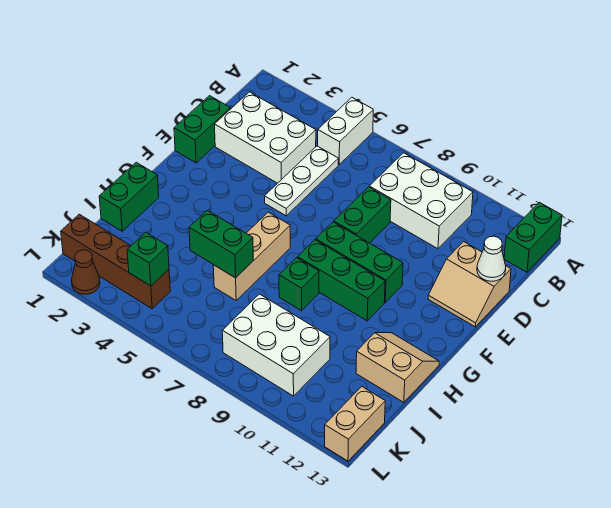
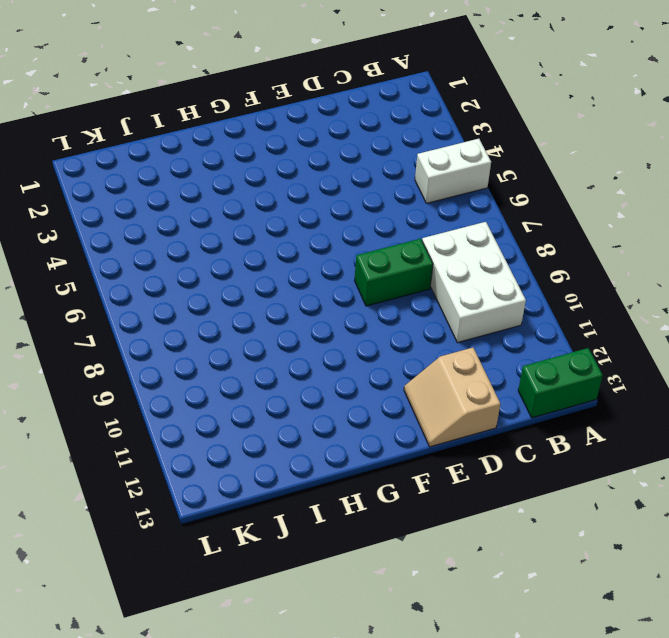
none -> white 2x3 brick [215,92,316,183]
none -> white 1x3 plate [265,146,339,216]
none -> green 1x2 brick [174,96,231,163]

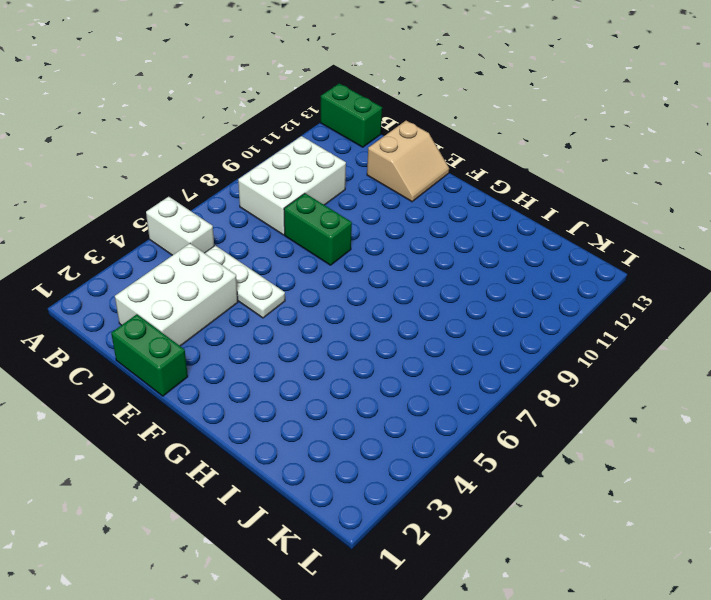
none -> green 1x3 brick [316,222,403,302]
none -> tan 1x3 brick [213,212,290,300]
none -> green 1x3 brick [297,240,385,321]

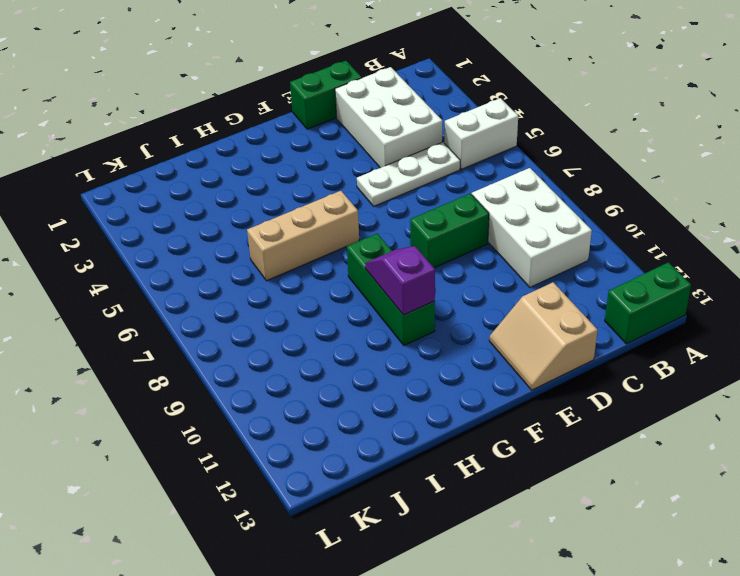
purple 1x2 slope [365,246,435,315] -> none
none -> green 1x3 brick [316,222,403,302]
none -> green 1x2 brick [99,162,159,231]
none -> green 1x1 brick [279,258,319,311]

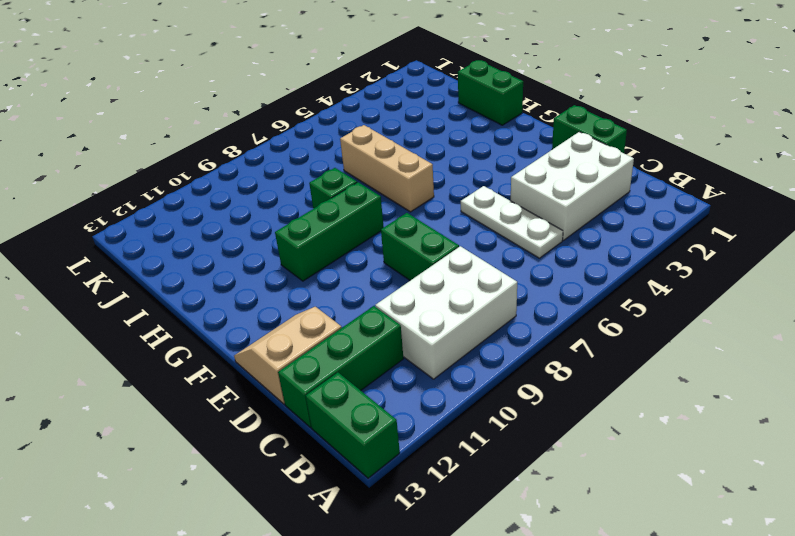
green 1x3 brick [278,306,404,427] -> green 1x3 brick moved to [316,222,403,302]
none -> white 1x2 brick [318,97,373,164]
none -> tan 2x2 slope [356,333,439,402]
none -> white 2x3 brick [222,294,330,396]

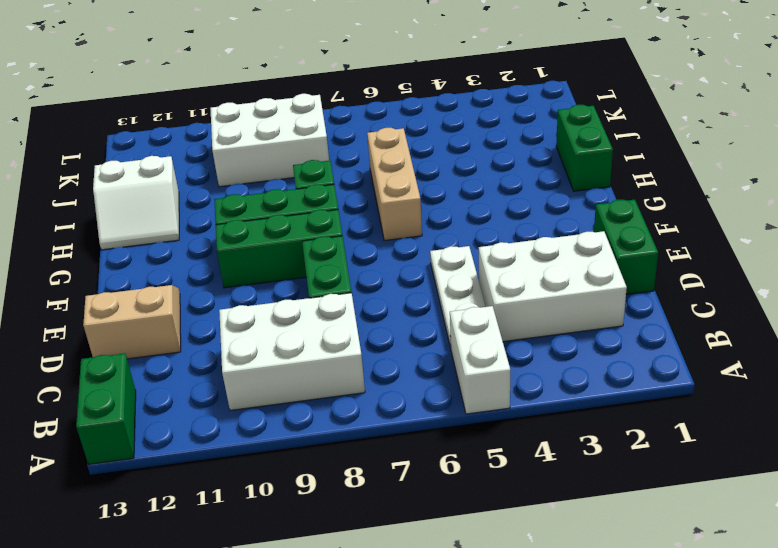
white 2x2 slope [93,156,179,250] -> tan 2x2 slope [356,333,439,402]
none -> brown 1x4 brick [61,214,170,309]
none -> tan 1x2 brick [325,386,385,461]
none -> brown 1x1 cone [72,250,100,294]

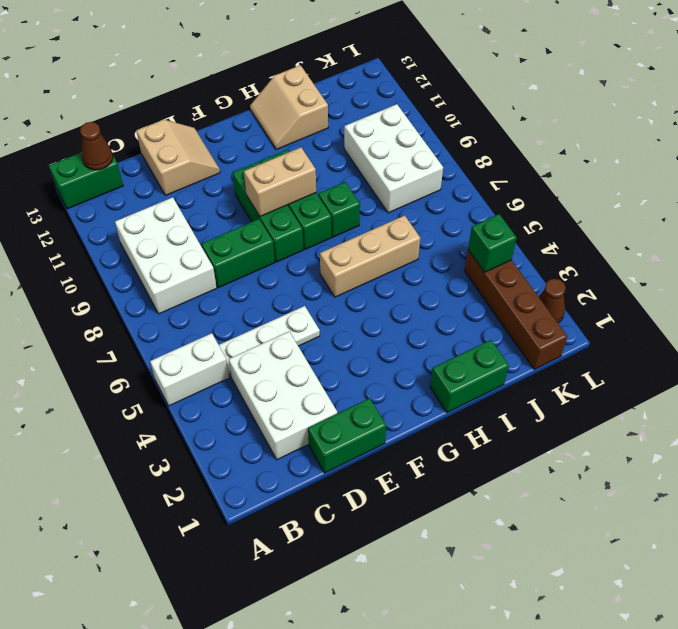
brown 1x1 cone [80,122,113,170] -> none
tan 1x2 brick [244,147,316,216] -> tan 1x2 brick moved to [325,386,385,461]
none -> white 1x1 cone [477,236,506,281]
none -> green 1x2 brick [189,210,253,278]

